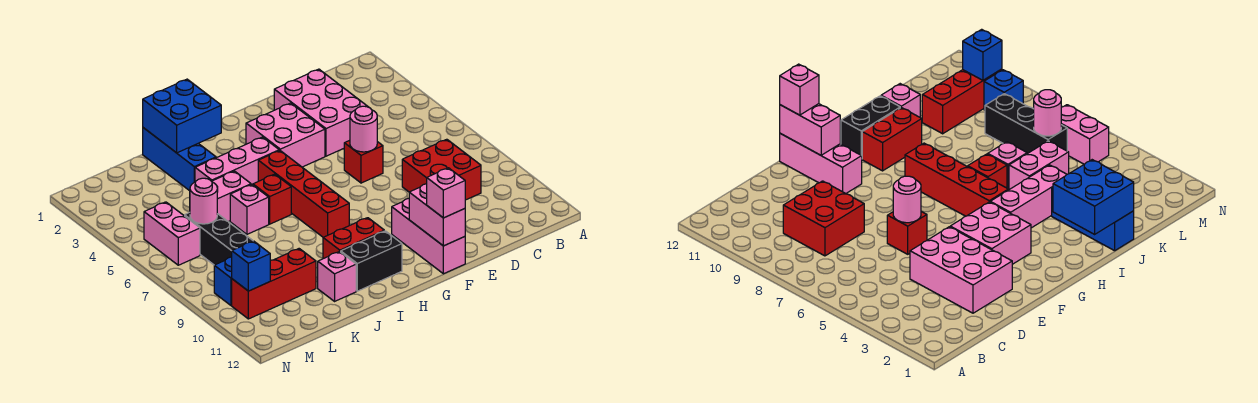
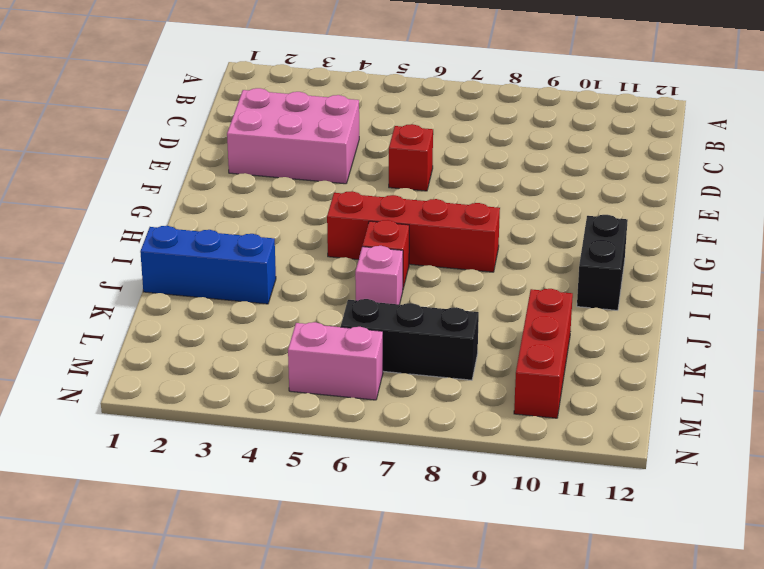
none -> red 2x2 brick [402,139,481,200]
none -> pink 2x2 brick [246,103,325,167]
none -> pink 1x3 brick [392,198,465,274]

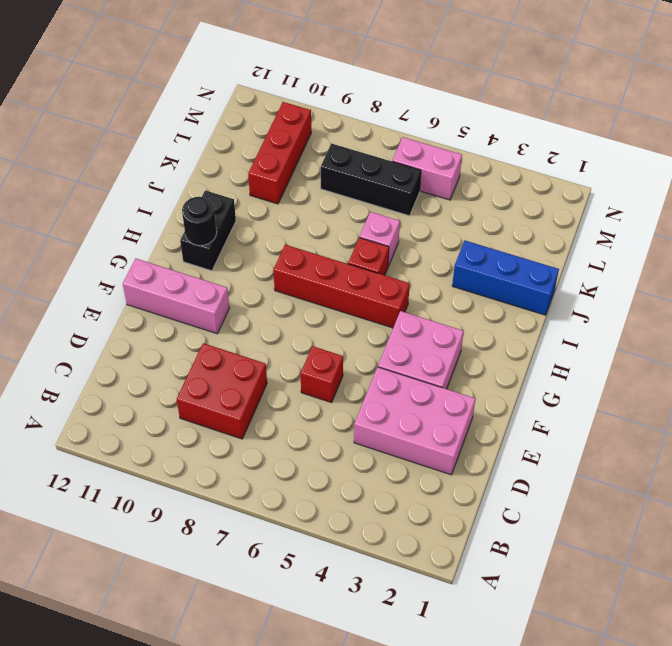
black 1x1 round brick [182,197,217,246] -> none
none -> pink 1x3 brick [195,137,279,185]
none -> red 1x2 brick [323,218,384,259]
none -> pink 1x2 brick [212,171,251,222]

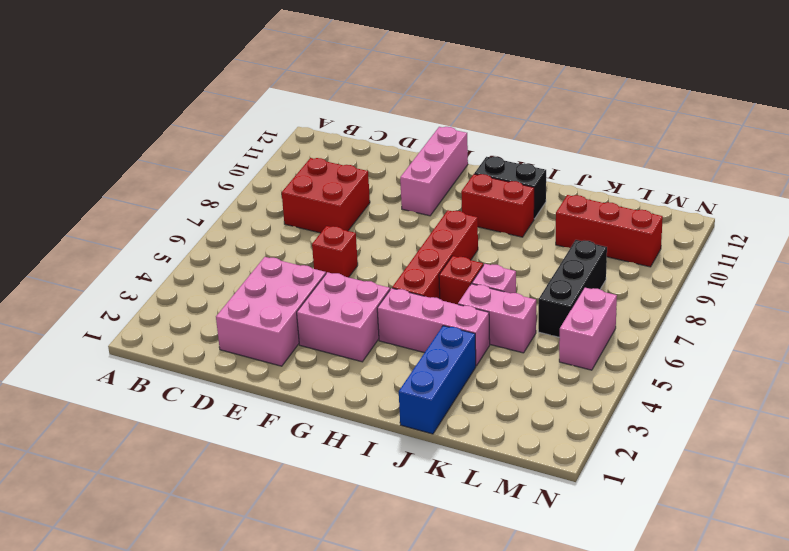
none -> pink 1x1 brick [318,251,356,301]
none -> blue 1x1 brick [214,257,232,305]
none -> pink 1x1 round brick [350,106,377,152]

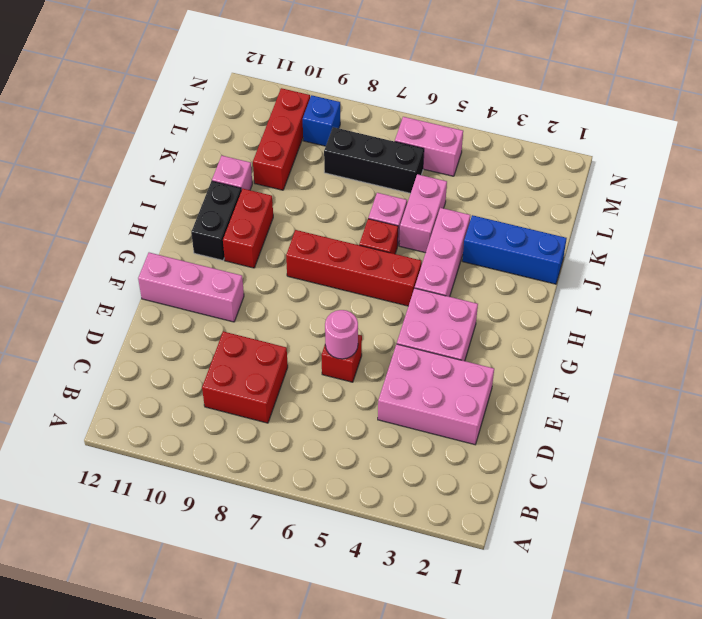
none -> pink 1x2 brick [409,184,465,246]
none -> blue 2x2 brick [143,79,221,153]
none -> pink 1x1 round brick [190,178,217,224]

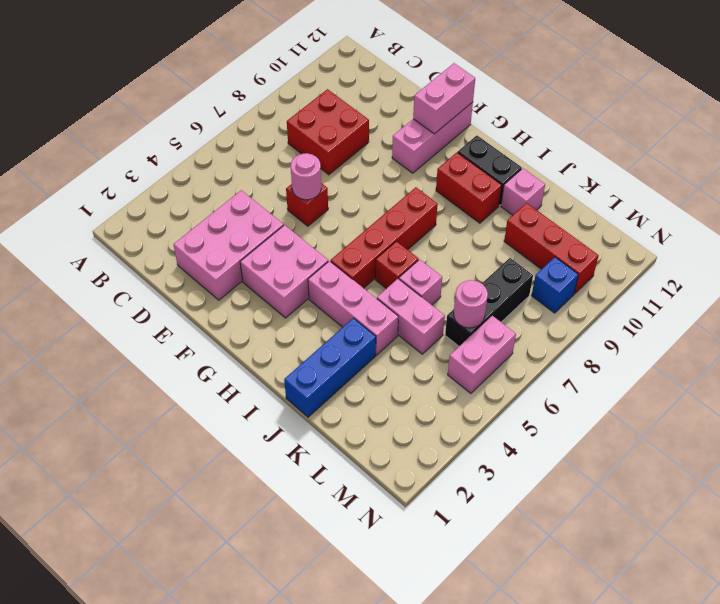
none -> blue 2x2 brick [143,79,221,153]
none -> blue 1x1 brick [232,241,270,291]
none -> pink 1x1 brick [427,168,465,218]

